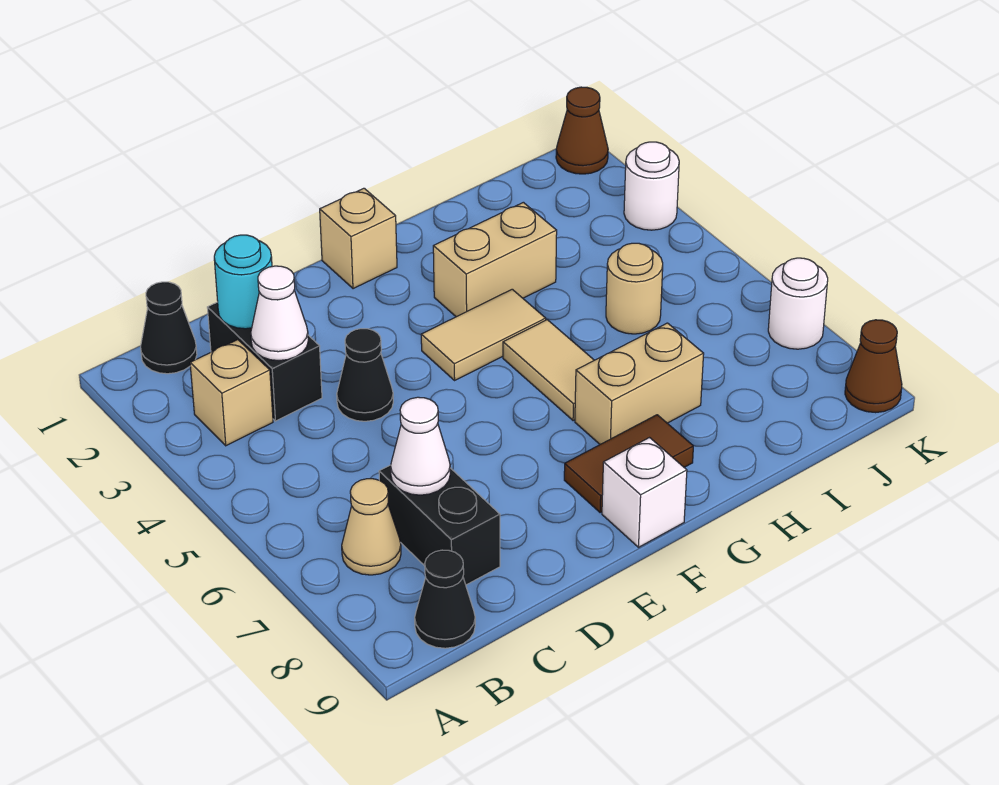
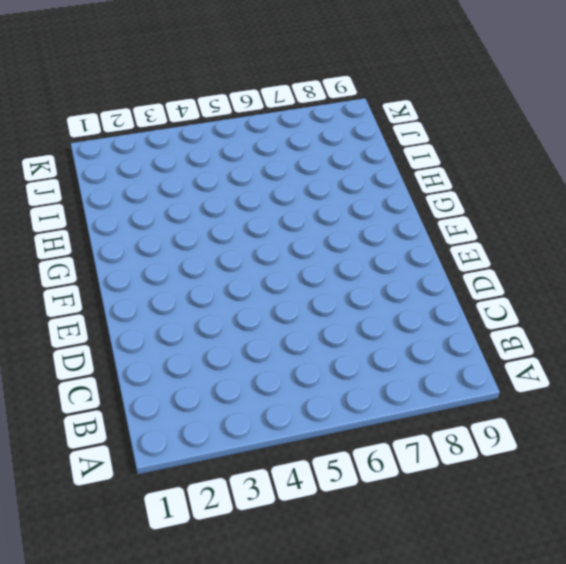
none -> black 1x1 cone [141,282,197,374]
none -> tan 1x1 brick [190,340,273,446]
none -> tan 1x1 cone [342,479,401,575]

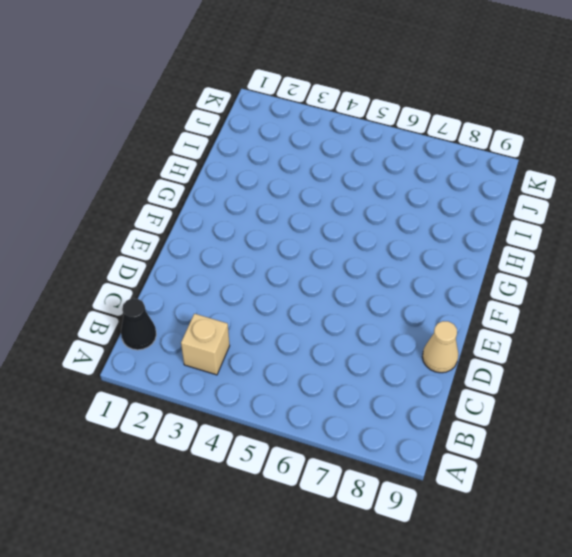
tan 1x1 cone [422,321,458,373] -> tan 1x1 cone moved to [342,479,401,575]
none -> black 1x1 cone [415,550,475,648]
none -> black 1x2 brick [207,302,322,421]
none -> black 1x2 brick [379,465,500,585]

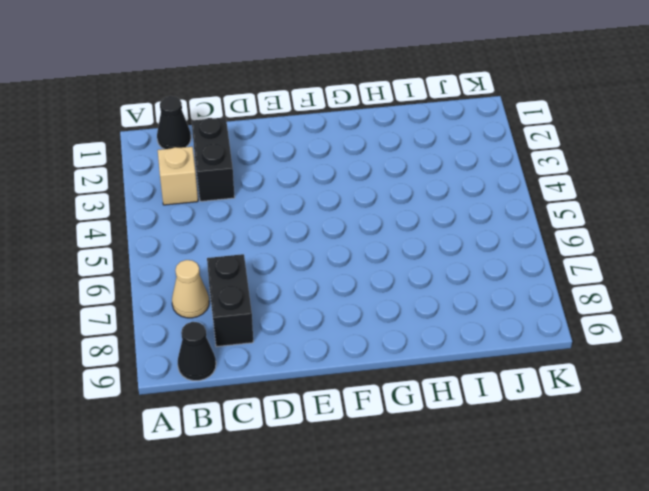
none -> black 1x1 cone [337,329,393,421]
none -> tan 1x1 brick [320,188,397,289]
none -> tan 1x2 tile [421,289,546,380]

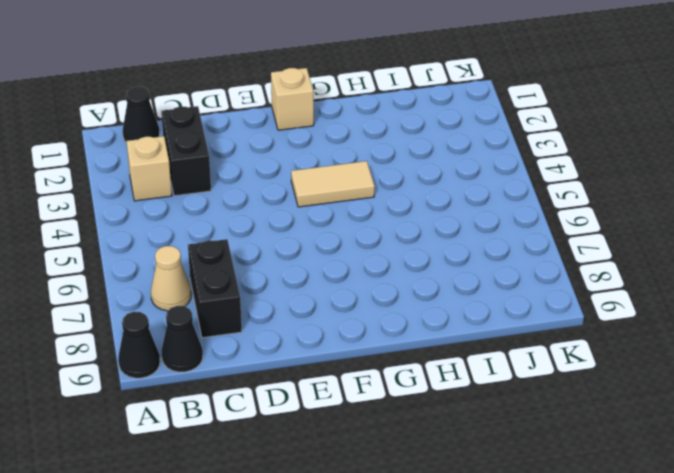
black 1x1 cone [118,312,160,378] -> black 1x1 cone moved to [337,329,393,421]
none -> brown 1x2 tile [564,415,693,513]
none -> white 1x1 brick [602,438,687,547]
none -> tan 1x2 brick [433,202,557,317]

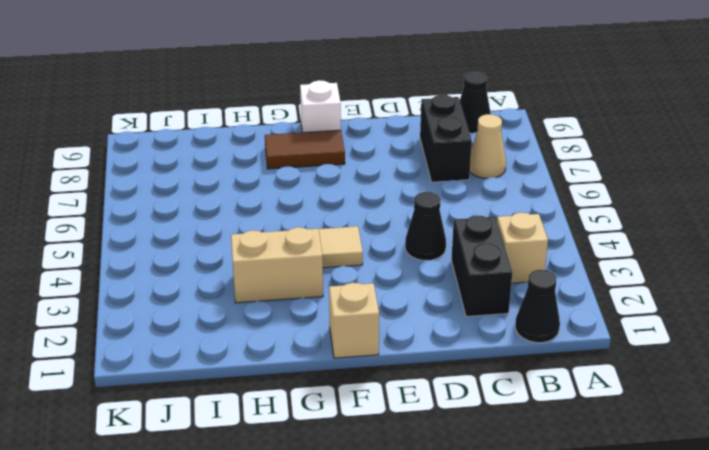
none -> tan 1x2 tile [503,320,594,421]
none -> tan 1x2 brick [575,323,704,444]
none -> tan 1x1 round brick [606,243,663,334]

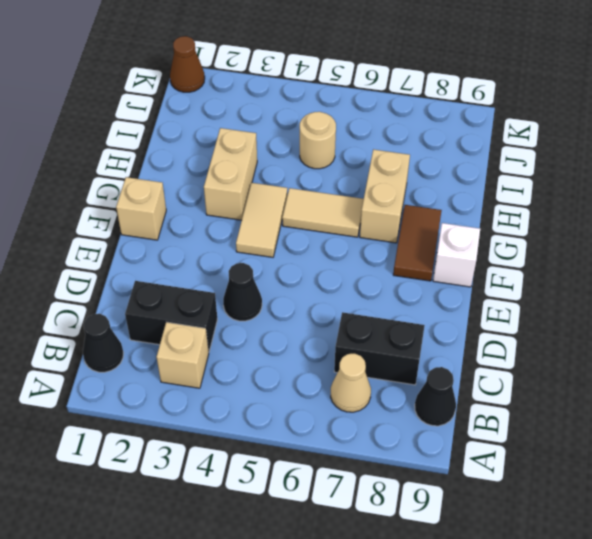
none -> white 1x1 round brick [624,142,679,230]
none -> white 1x1 round brick [768,258,828,349]
none -> brown 1x1 cone [845,320,902,413]

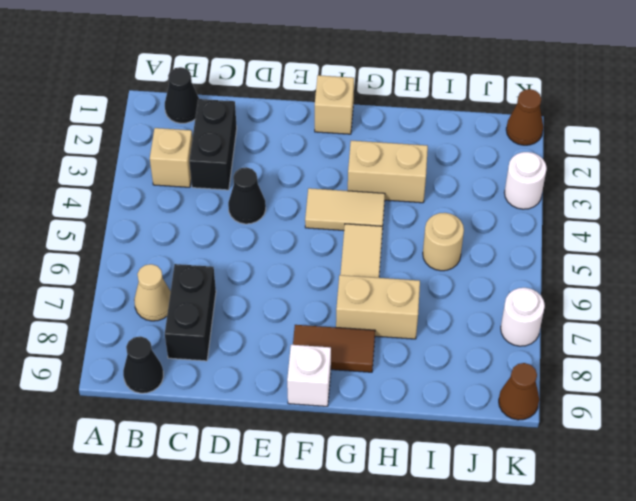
none -> cyan 1x1 round brick [214,235,272,329]
none -> white 1x1 cone [251,266,308,361]
none -> white 1x1 cone [391,397,450,495]

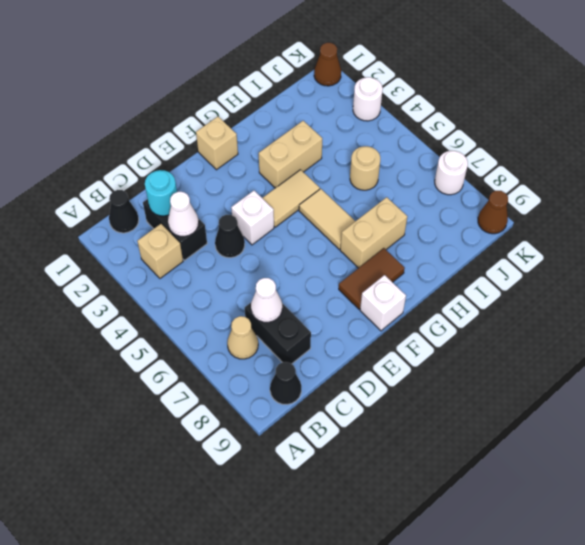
white 1x1 brick [231,191,274,245] -> none

